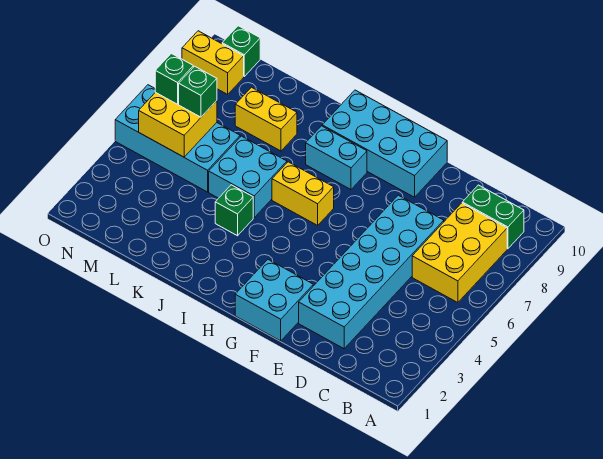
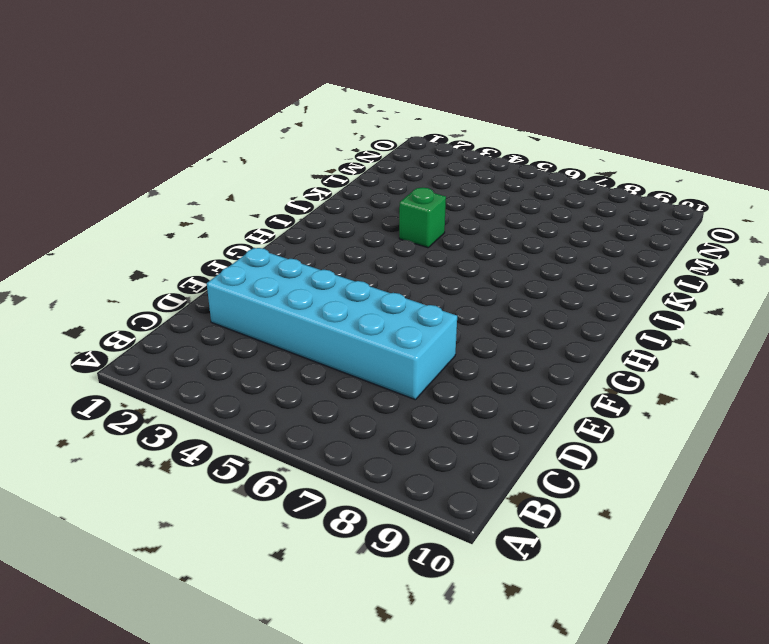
none -> yellow 2x3 brick [412,203,507,303]
none -> green 1x2 brick [462,185,524,249]
none -> cyan 2x2 brick [235,260,313,341]

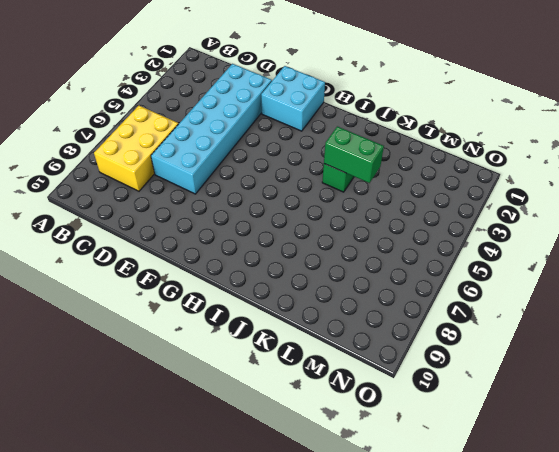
green 1x2 brick [324,126,384,183] -> green 1x2 brick moved to [462,185,524,249]
none -> cyan 2x4 brick [322,90,447,197]
none -> yellow 1x2 brick [272,162,334,225]
none -> cyan 1x2 brick [306,126,367,189]

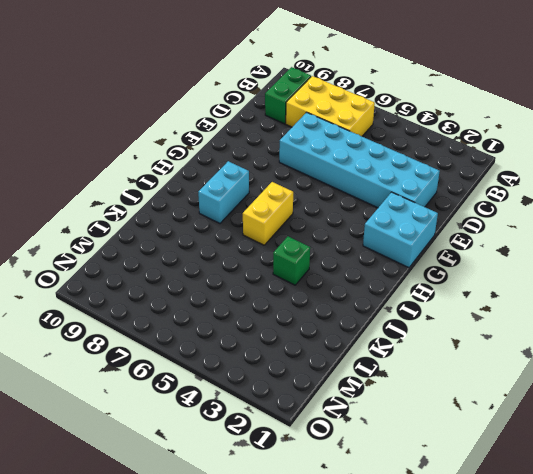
none -> cyan 2x4 brick [322,90,447,197]
none -> cyan 2x2 brick [209,136,287,218]
none -> yellow 1x2 brick [235,87,297,151]

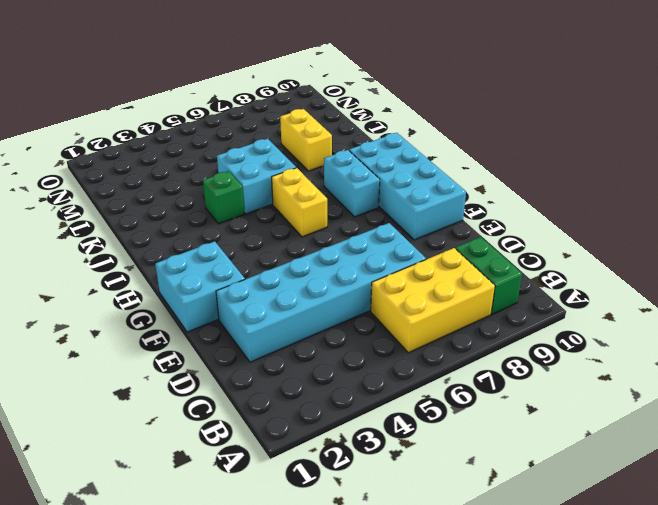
none -> cyan 2x4 brick [115,85,240,192]
none -> yellow 1x2 brick [182,31,244,94]
none -> green 1x1 brick [222,26,260,76]

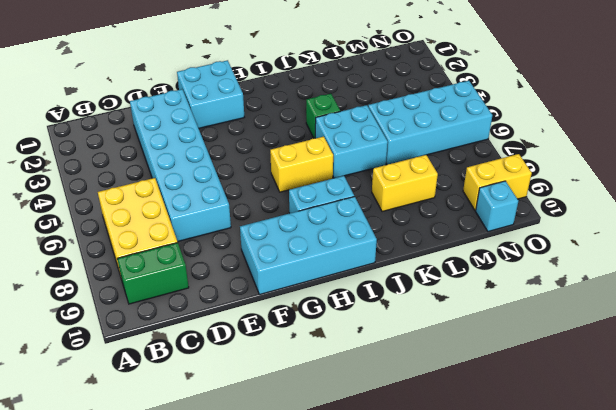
cyan 1x1 brick [476,181,518,231] -> green 1x1 brick [222,26,260,76]
none -> yellow 2x2 brick [139,92,217,157]
none -> green 1x1 brick [179,66,217,117]
none -> green 1x1 brick [155,53,193,104]

